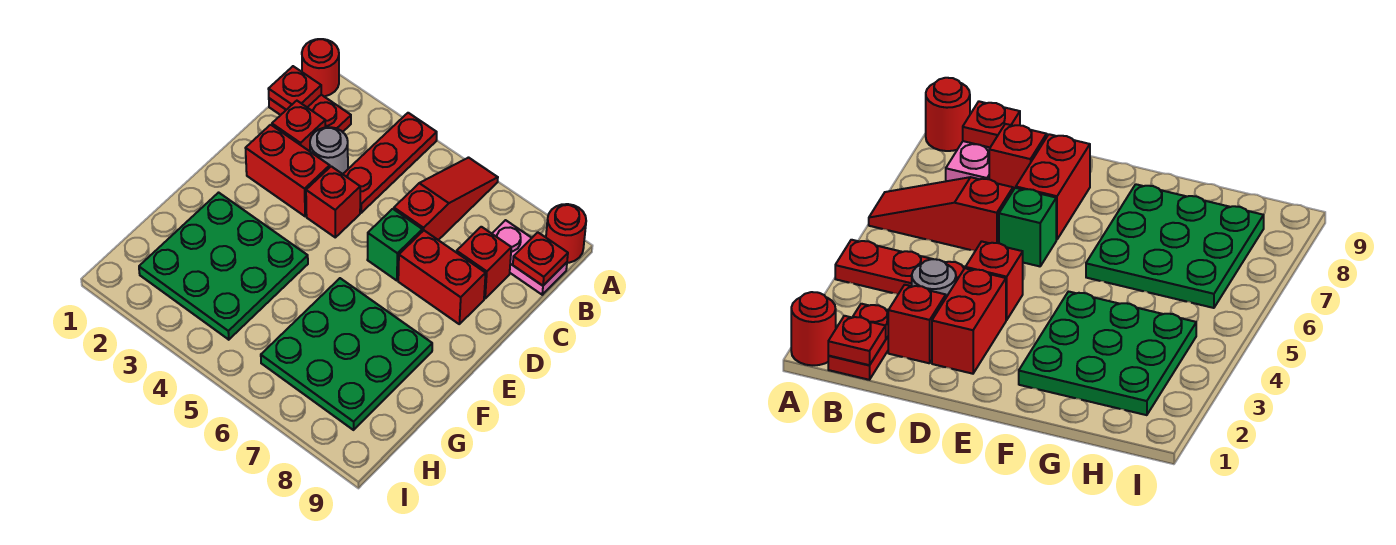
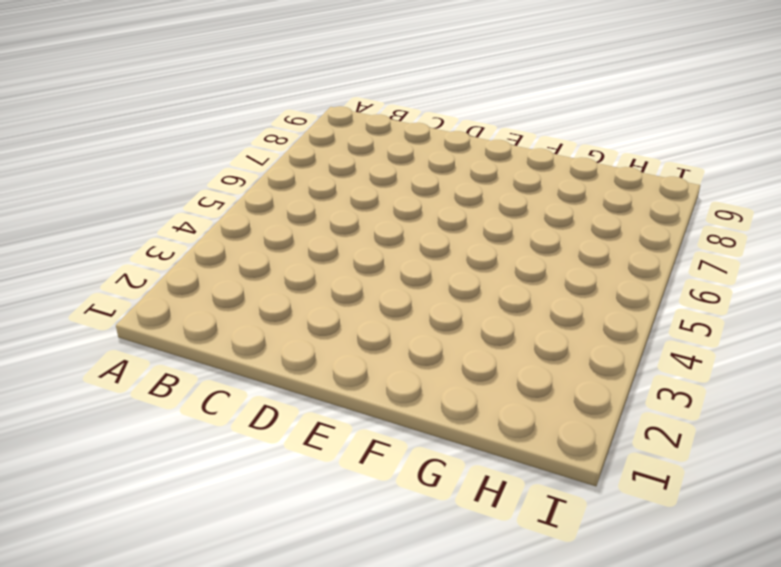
none -> red 1x1 round brick [302,39,339,96]
none -> red 1x3 plate [343,113,437,213]
none -> red 1x3 slope [394,158,498,240]

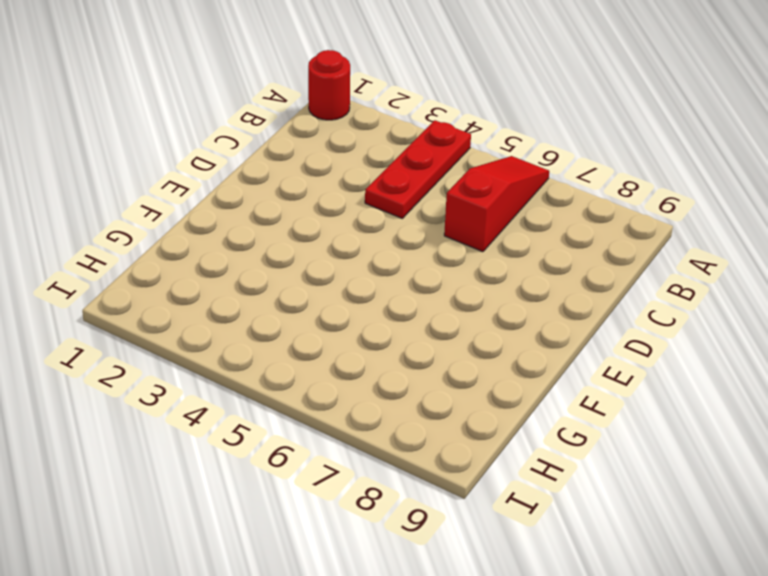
none -> red 1x1 round brick [546,204,586,263]
none -> red 1x2 plate [269,95,351,132]
none -> pink 1x2 plate [492,220,567,295]

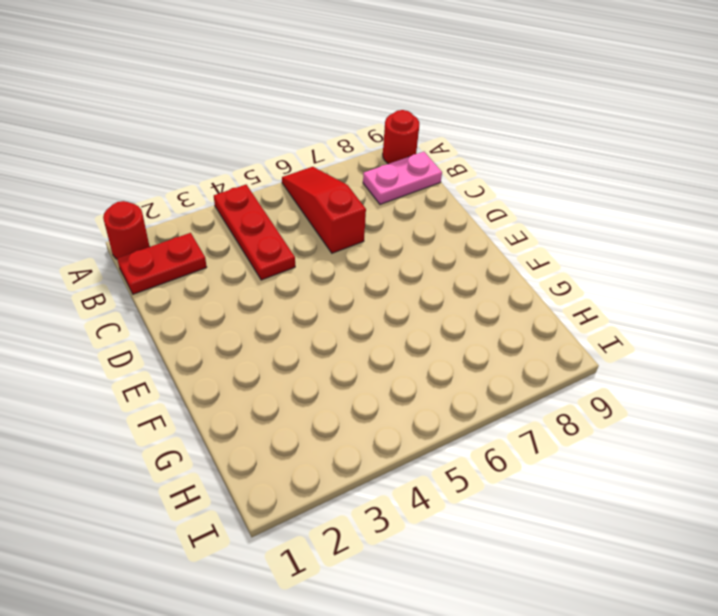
none -> red 1x1 brick [272,101,325,151]
none -> grey 1x1 round brick [310,127,348,174]
none -> red 1x1 brick [457,227,511,298]

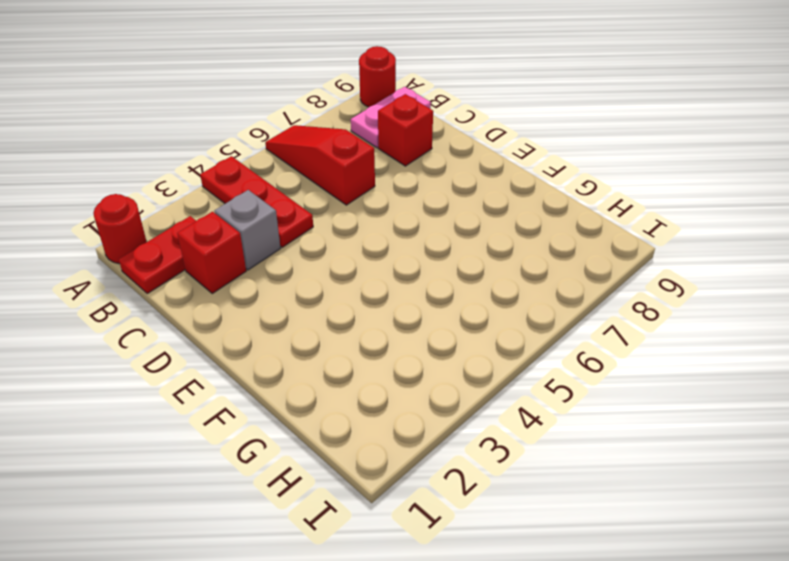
grey 1x1 brick [215,190,281,270] -> grey 1x1 round brick [310,127,348,174]
none -> red 1x2 brick [246,125,330,216]
none -> red 1x1 brick [306,166,360,237]
none -> green 1x1 brick [367,209,422,281]

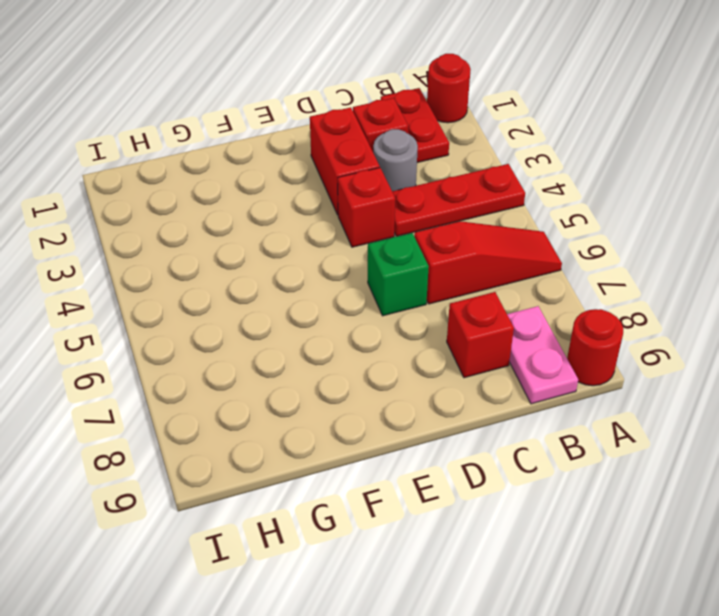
none -> red 1x2 brick [398,231,486,324]
none -> green 3x3 plate [139,193,308,340]
none -> green 3x3 plate [261,278,432,430]

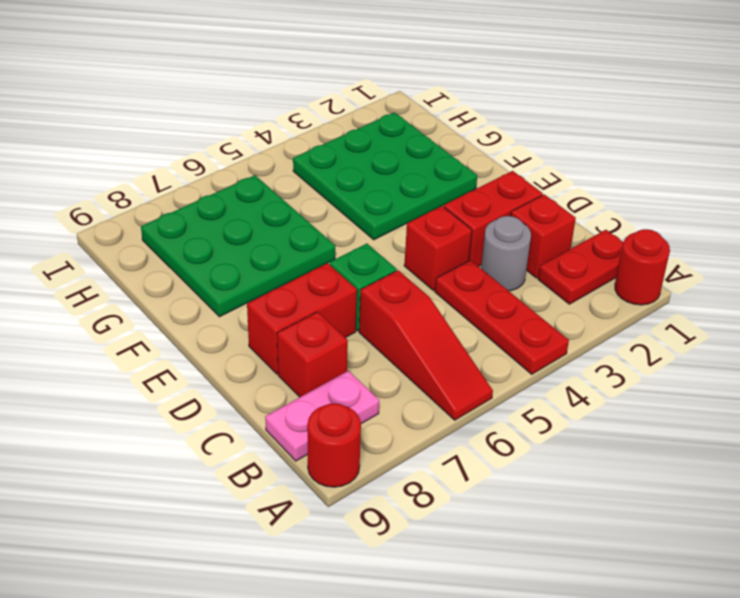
none -> red 1x1 plate [269,66,321,110]
none -> red 1x1 plate [513,232,568,286]

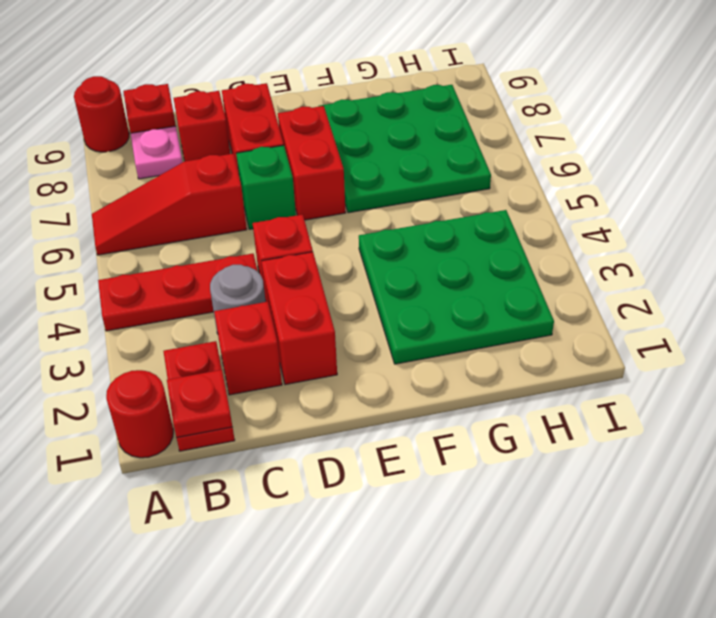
red 1x2 brick [278,106,346,220] -> none

